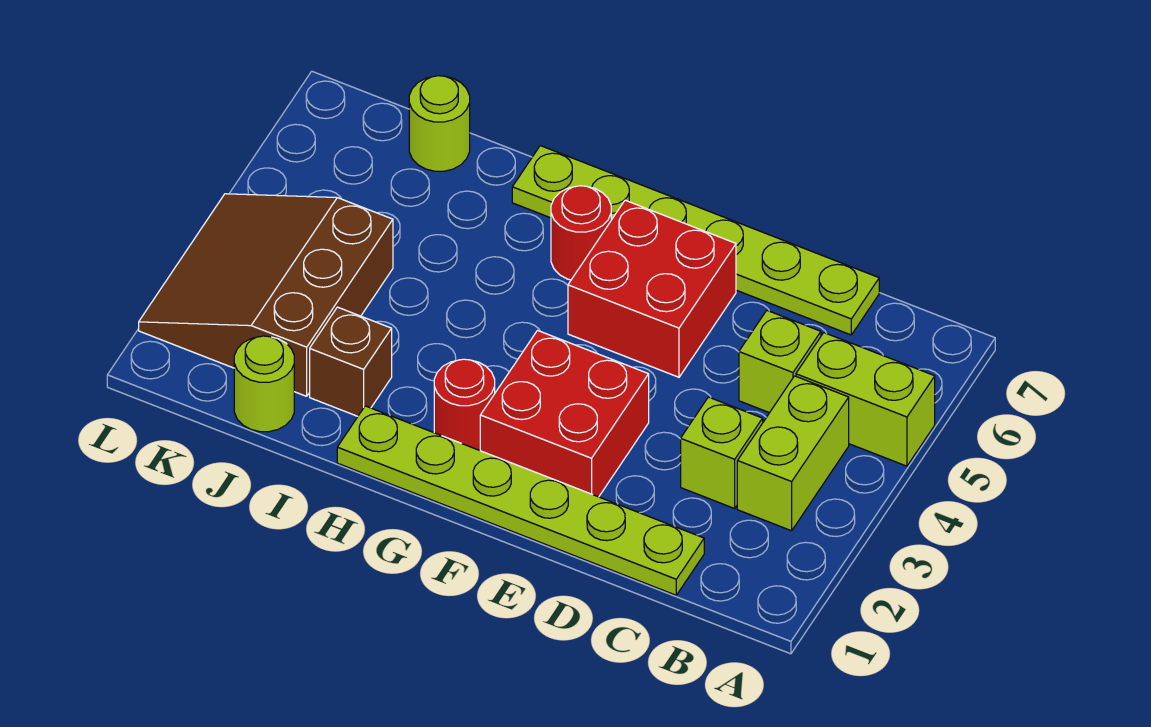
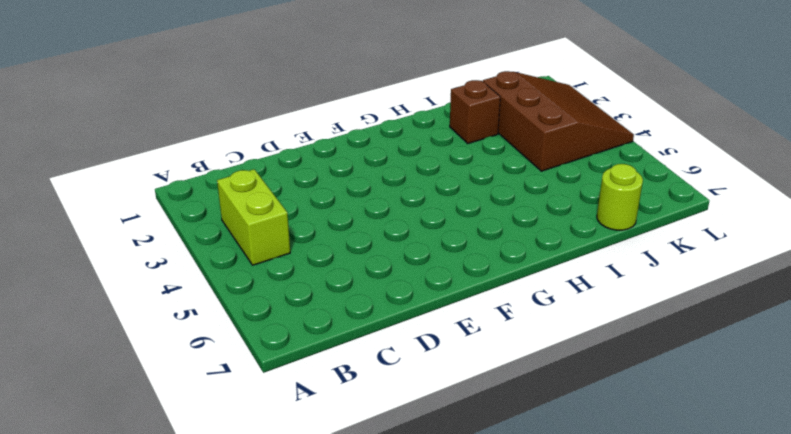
none -> lime 1x2 brick [796,333,935,466]
none -> lime 1x6 plate [337,406,704,595]
none -> lime 1x1 brick [681,397,763,508]

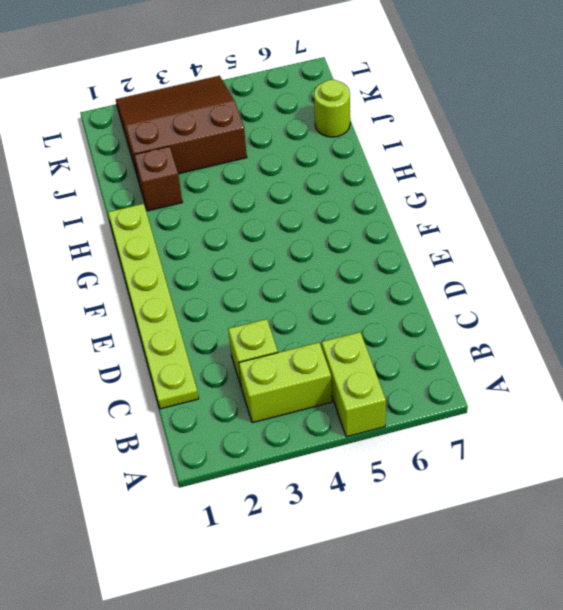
none -> lime 1x1 brick [739,311,821,413]
none -> lime 1x6 plate [512,146,879,335]
none -> red 2x2 brick [480,331,649,497]

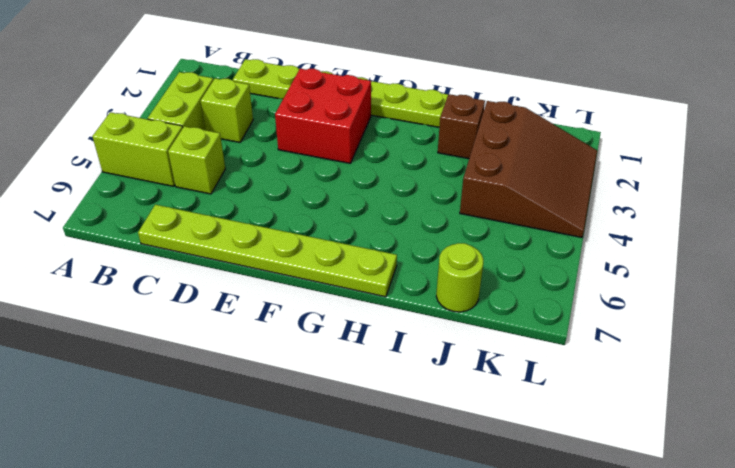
none -> red 2x2 brick [568,200,736,377]
none -> red 1x1 round brick [434,359,495,450]
none -> red 1x1 round brick [551,186,611,280]

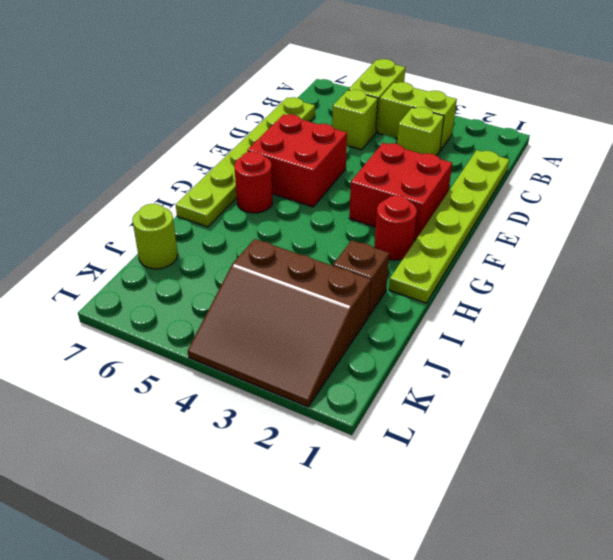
none -> lime 1x1 round brick [234,336,294,432]

